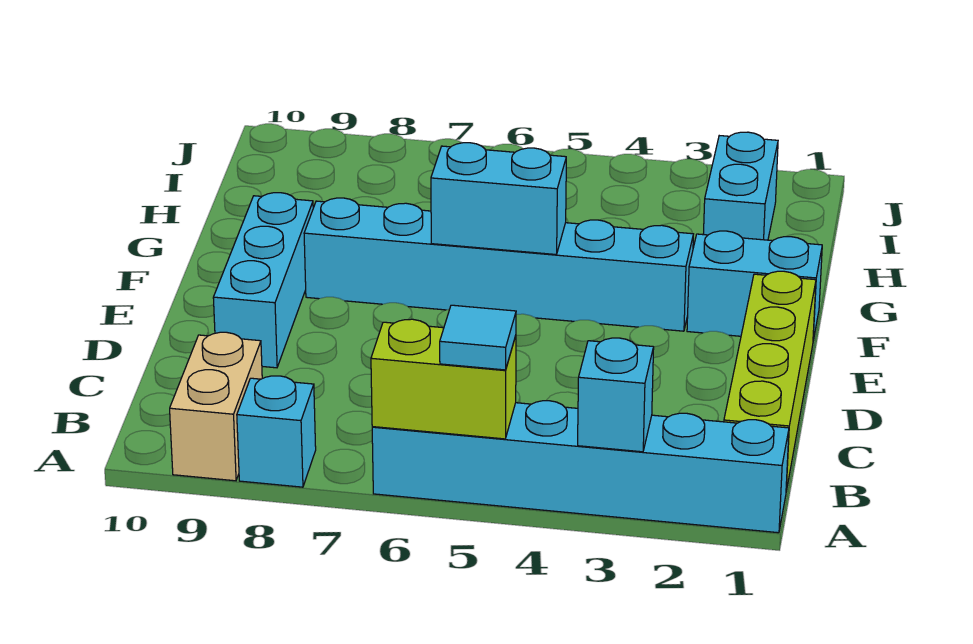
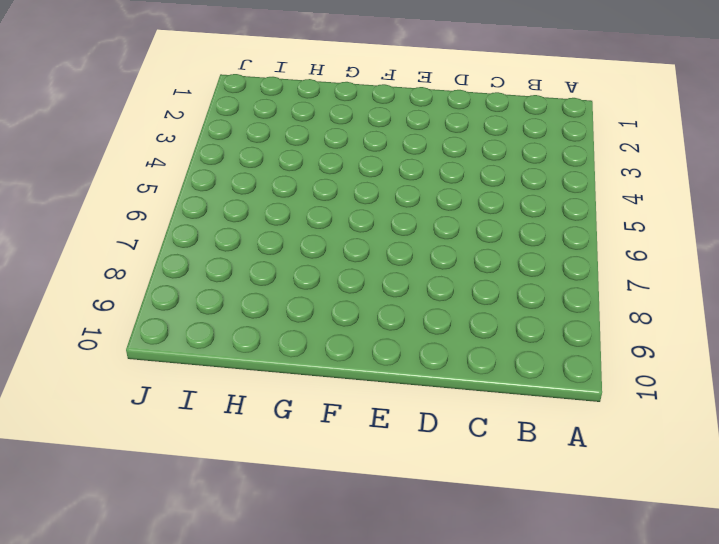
none -> cyan 1x6 brick [372,401,789,533]
none -> cyan 1x1 brick [237,376,316,487]
none -> tan 1x2 brick [170,332,262,481]

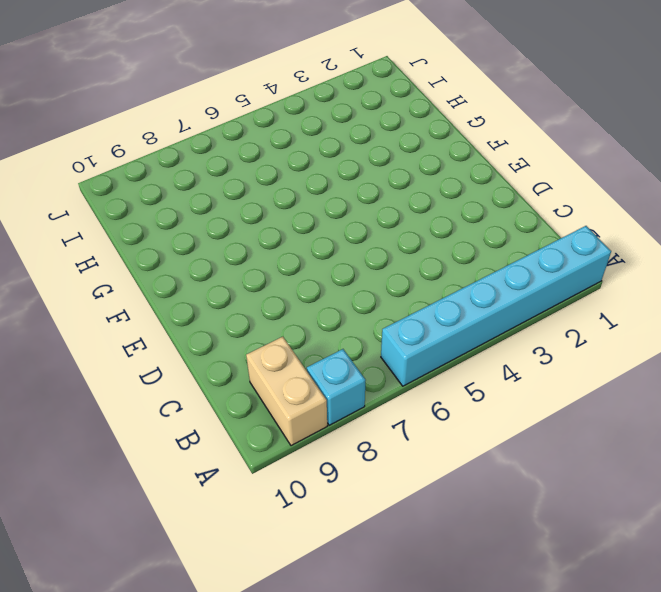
none -> lime 1x4 brick [724,271,816,491]
none -> cyan 1x3 brick [213,193,313,368]
none -> cyan 1x2 brick [687,231,822,340]

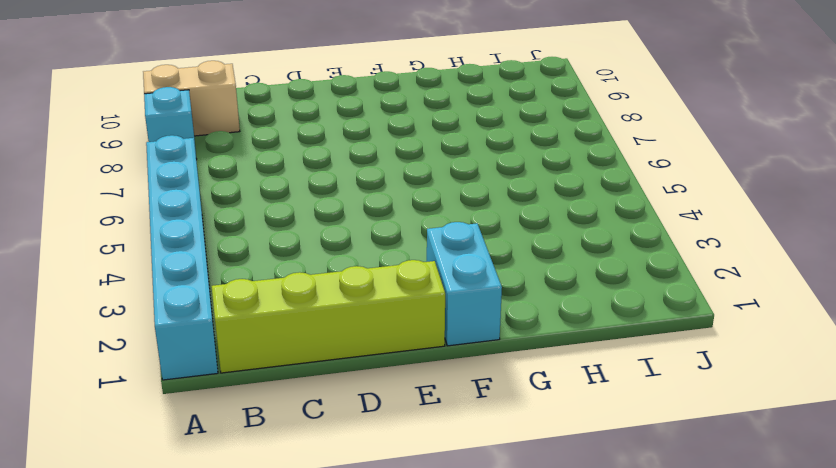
none -> cyan 1x3 brick [213,193,313,368]
none -> cyan 1x6 brick [304,198,693,331]
none -> cyan 1x2 brick [703,132,778,240]

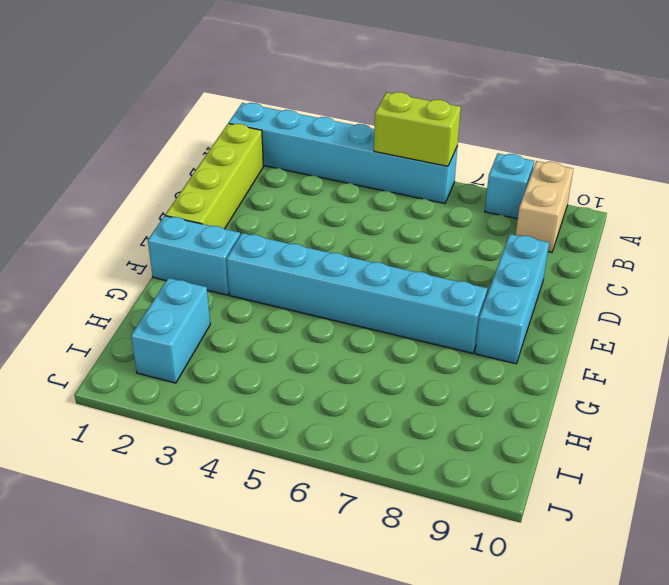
none -> cyan 1x1 brick [578,338,654,452]
none -> cyan 1x2 brick [431,143,566,254]
none -> cyan 1x1 tile [440,305,516,370]

